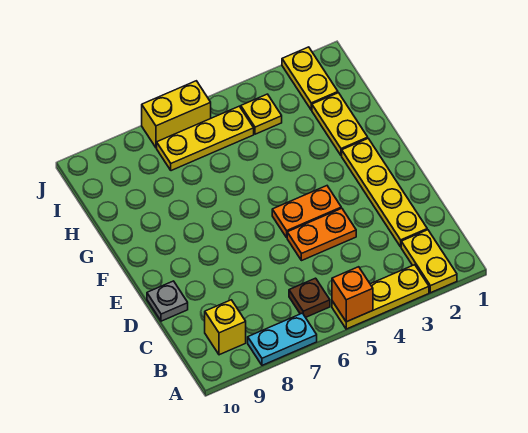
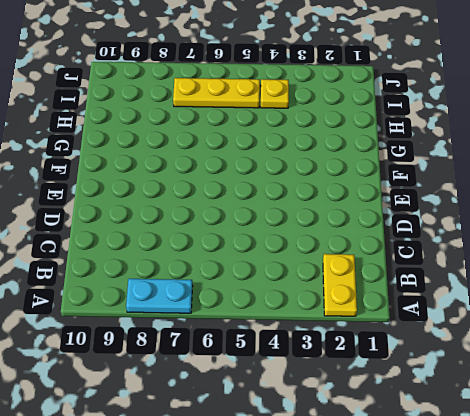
none -> yellow 1x3 plate [332,265,429,329]
none -> brown 1x1 plate [289,278,330,317]
none -> yellow 1x1 brick [205,300,246,355]

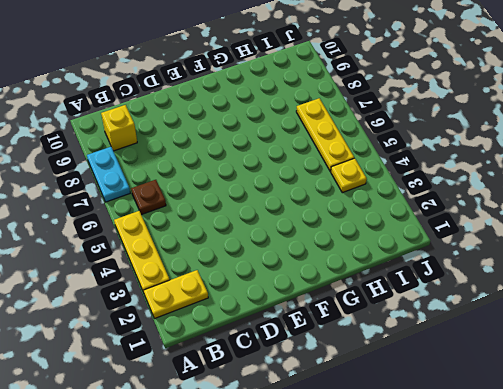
none -> yellow 1x4 plate [342,139,427,247]
none -> orange 1x2 plate [287,208,356,261]
none -> grey 1x1 plate [147,281,188,321]

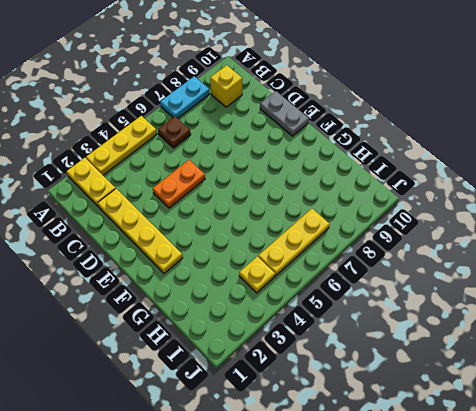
grey 1x2 plate [260,91,309,136] -> grey 1x1 plate [147,281,188,321]
none -> orange 1x2 plate [272,186,341,237]
none -> yellow 1x2 plate [312,93,368,156]
none -> yellow 1x2 plate [282,47,338,110]

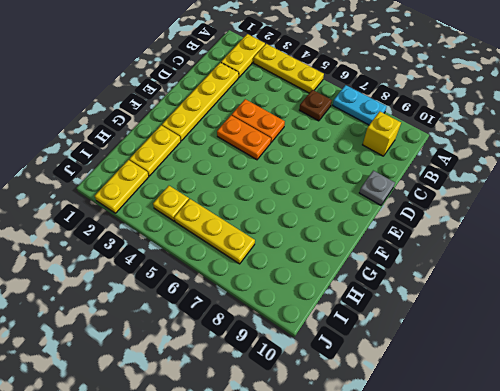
none -> yellow 1x2 brick [142,81,211,148]
none -> orange 1x1 brick [332,267,373,322]

